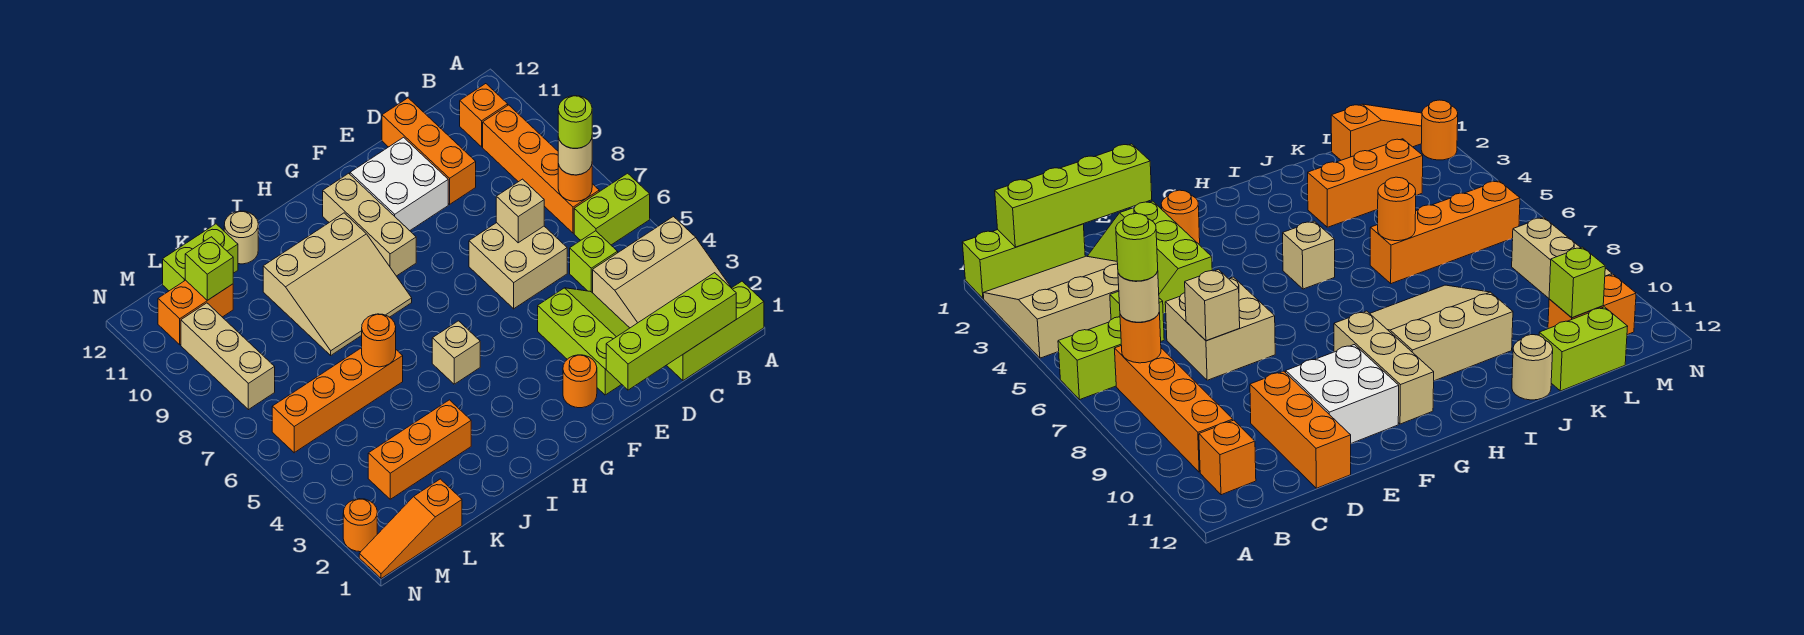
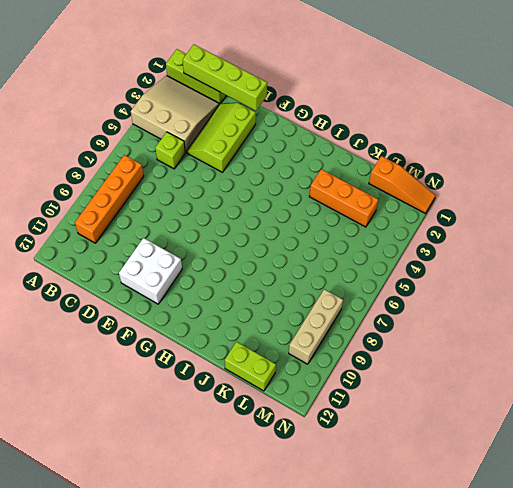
none -> lime 1x2 brick [574,173,650,245]
none -> orange 1x1 brick [460,84,508,147]
none -> tan 2x2 brick [469,223,567,309]

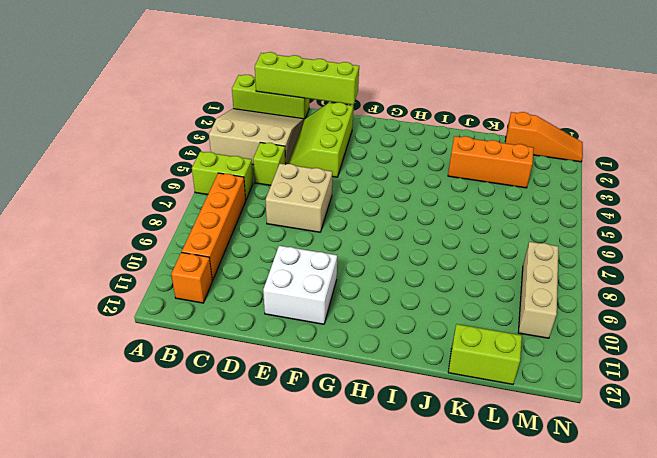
none -> orange 1x3 brick [382,98,476,204]
none -> orange 1x1 round brick [563,355,597,408]
none -> tan 1x3 brick [323,173,416,276]

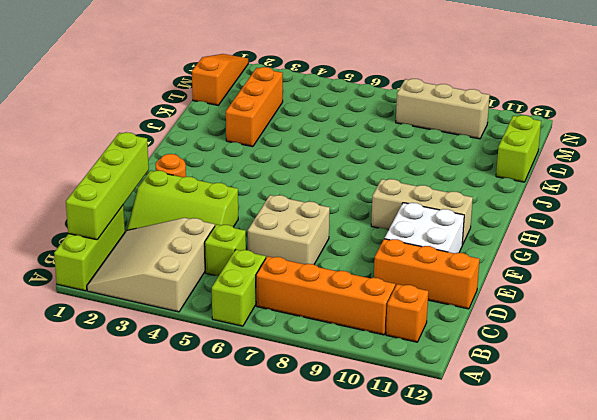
none -> tan 1x1 brick [432,321,480,384]
none -> tan 3x3 slope [263,213,412,355]
none -> orange 1x4 brick [272,348,403,453]

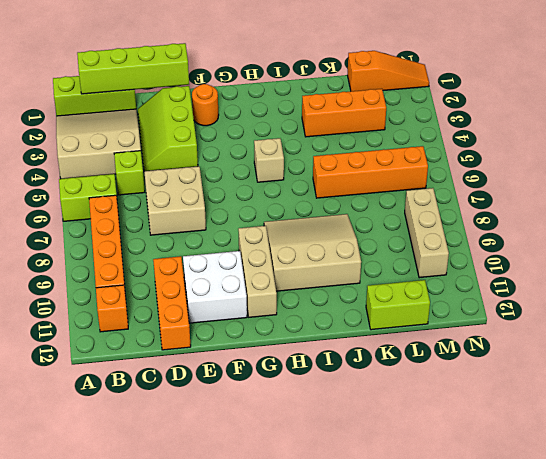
none -> tan 1x1 round brick [224,211,258,264]
none -> orange 1x2 brick [158,280,233,345]
none -> orange 1x1 round brick [343,499,377,552]

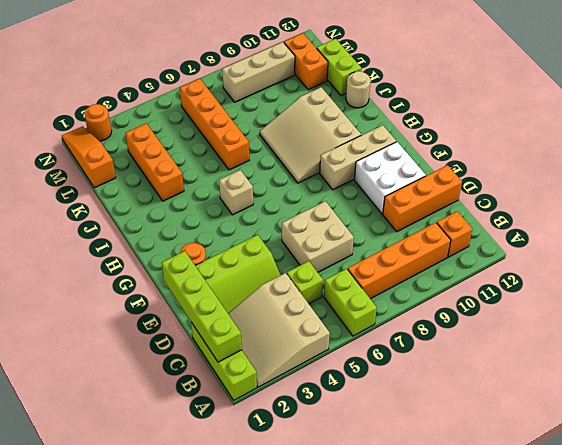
none -> orange 1x1 round brick [558,164,592,201]
none -> tan 1x1 brick [496,179,544,243]
none -> orange 1x1 round brick [362,314,396,367]

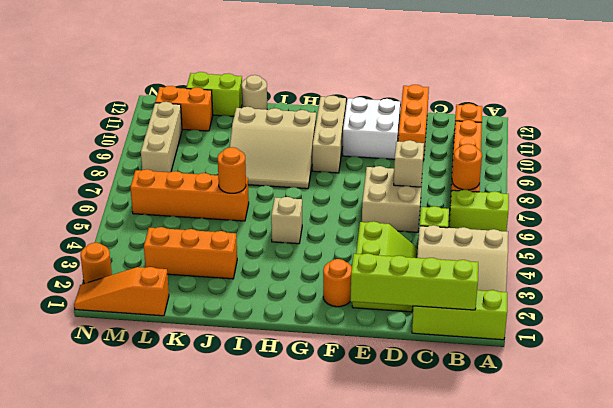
none -> lime 1x1 brick [185,237,233,300]
none -> tan 1x1 round brick [558,137,592,175]
none -> lime 1x1 round brick [558,96,592,148]

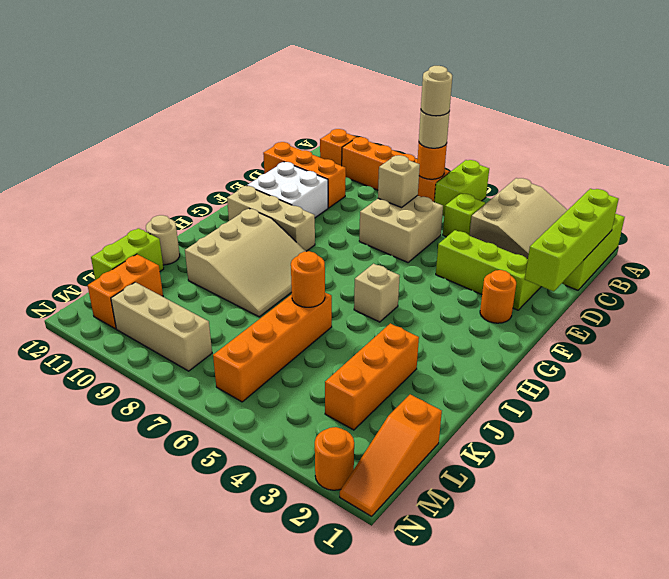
tan 1x1 round brick [421,66,452,116] -> lime 1x1 round brick [558,96,592,148]
none -> lime 1x1 brick [185,237,233,300]

